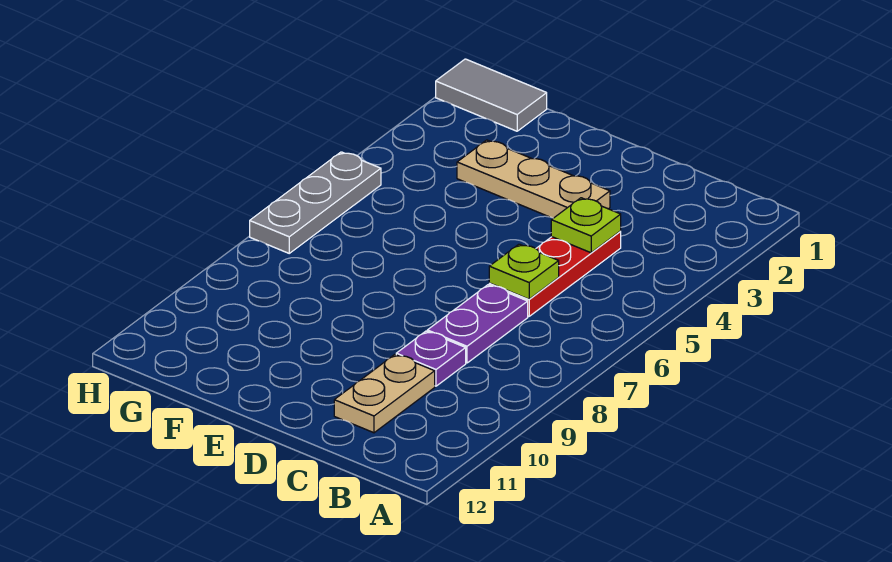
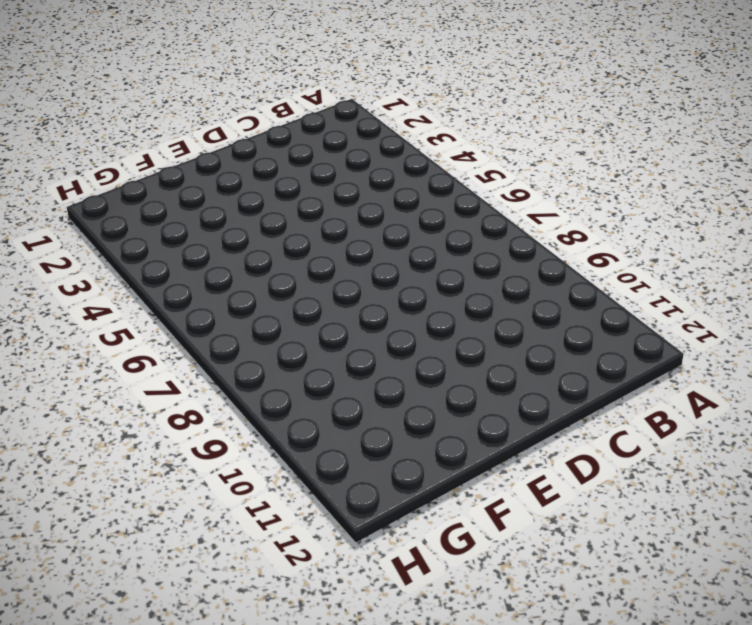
none -> red 1x3 plate [489,232,621,316]
none -> purple 1x2 plate [427,285,528,363]

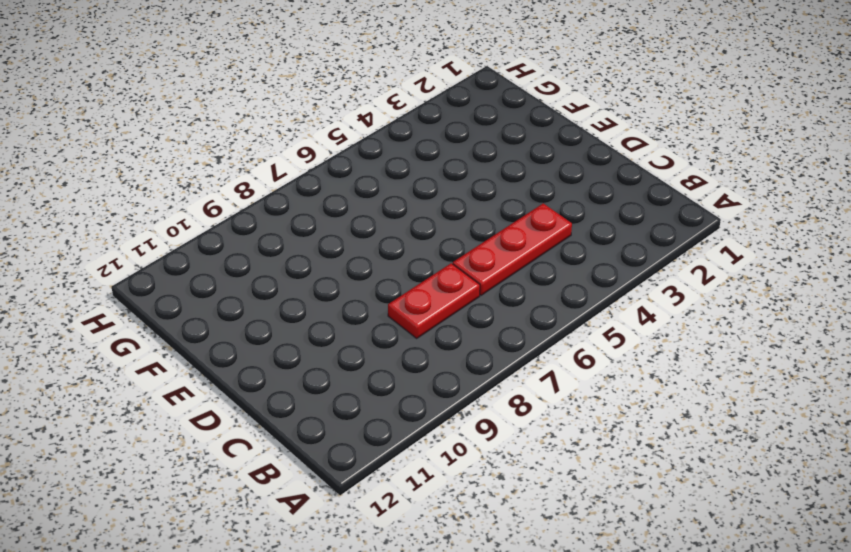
red 1x2 plate [388,263,480,338] -> purple 1x2 plate [427,285,528,363]
none -> purple 1x1 plate [396,331,466,386]
none -> tan 1x2 plate [334,355,435,433]

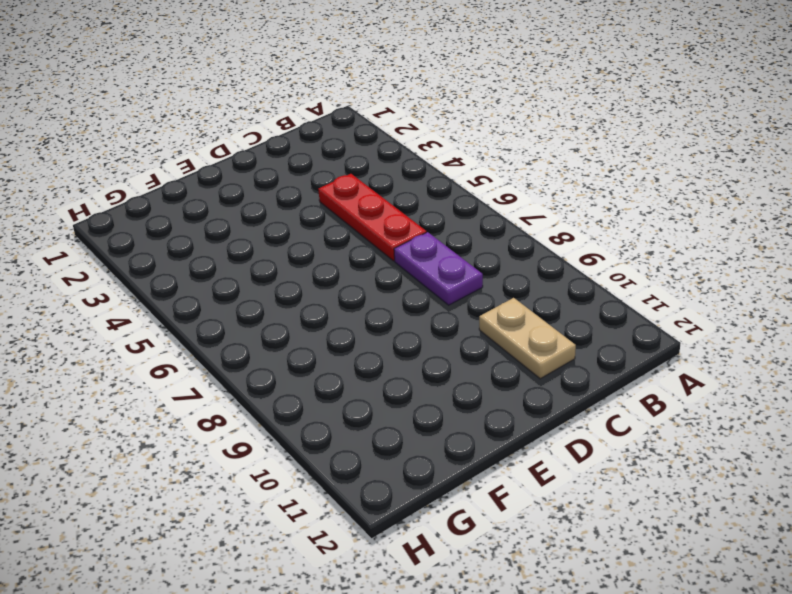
none -> purple 1x1 plate [396,331,466,386]
none -> tan 1x3 plate [457,140,610,218]

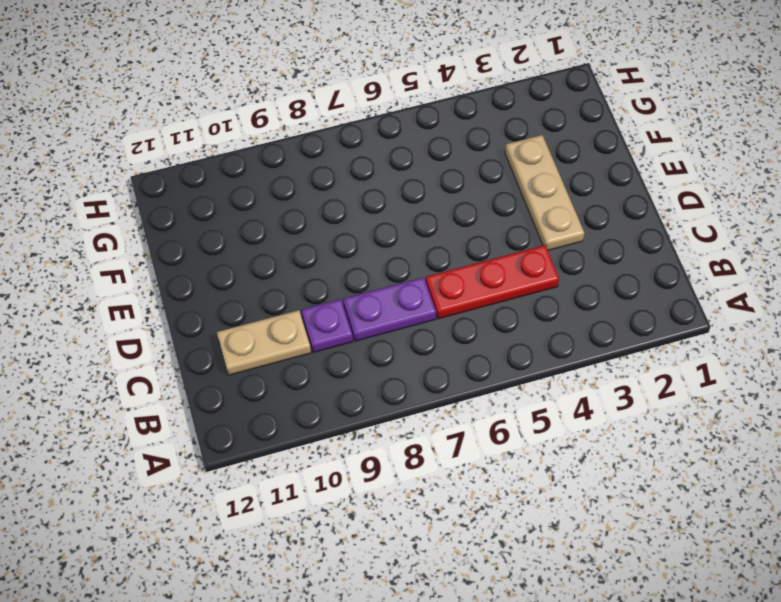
none -> grey 1x2 tile [436,59,547,131]
none -> grey 1x3 plate [250,152,381,253]

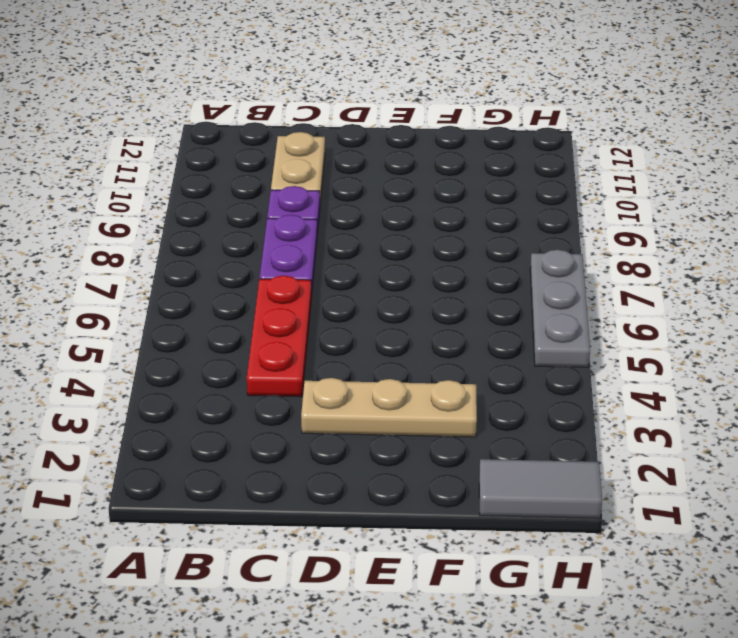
none -> lime 1x1 plate [551,198,621,253]
none -> lime 1x1 plate [489,244,559,299]

